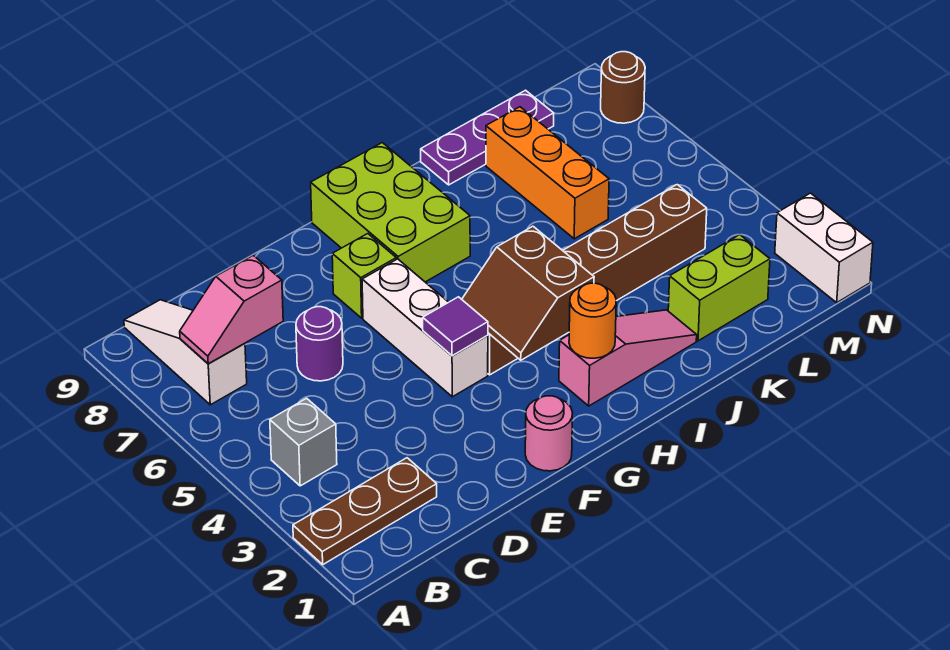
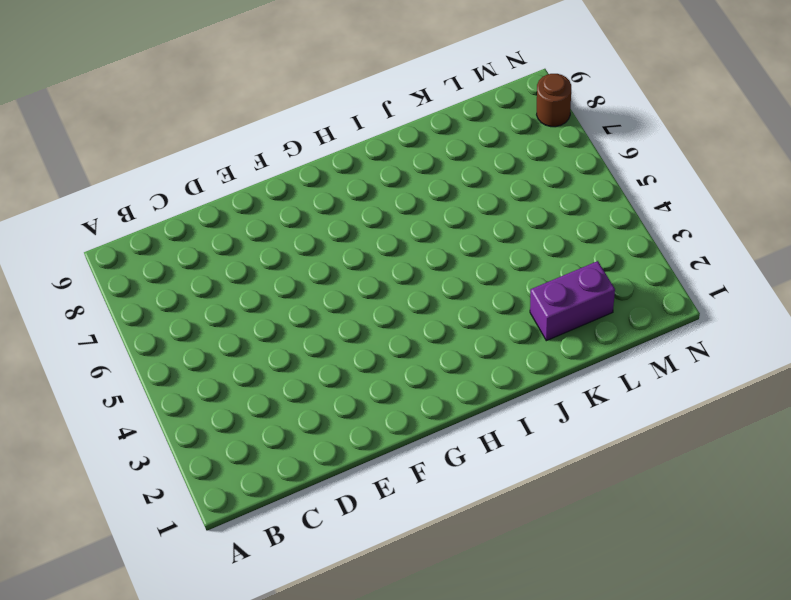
purple 1x2 brick [530,261,615,341] -> lime 1x2 brick [668,235,770,341]
none -> brown 1x3 plate [293,458,437,564]
none -> grey 1x1 brick [270,398,337,486]
none -> white 1x3 slope [124,300,247,405]

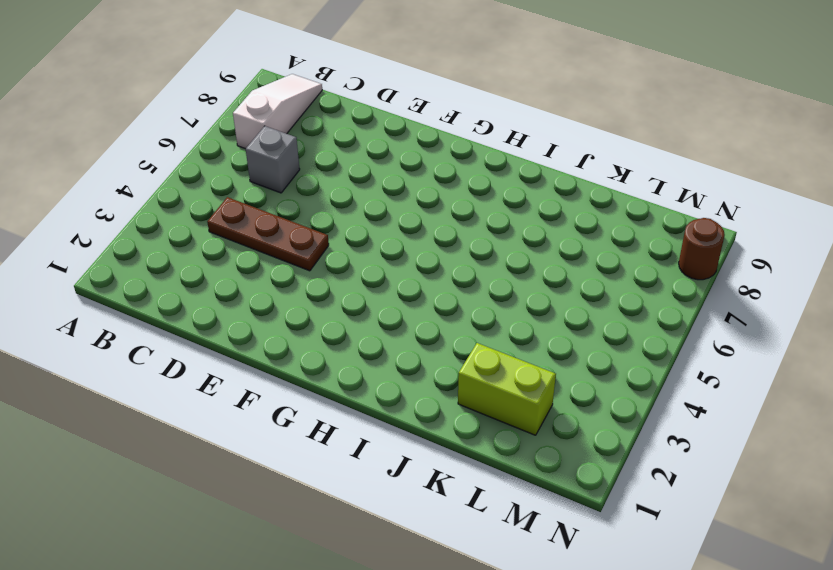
brown 1x3 plate [207,197,329,271] -> brown 1x3 plate moved to [293,458,437,564]
grey 1x1 brick [246,126,300,193] -> grey 1x1 brick moved to [270,398,337,486]
none -> purple 1x1 round brick [296,307,343,381]
none -> pink 1x1 round brick [525,396,573,471]
none -> white 1x3 brick [362,259,488,397]

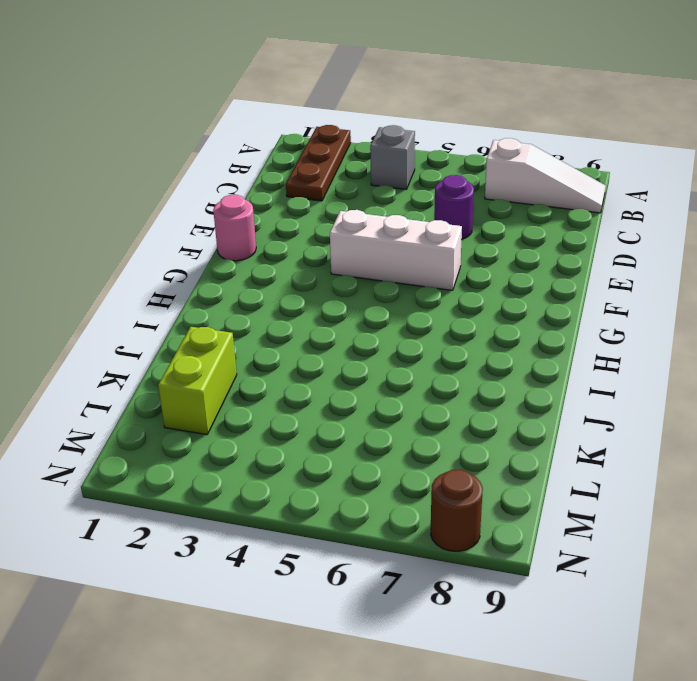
none -> lime 1x1 brick [332,234,396,318]
none -> brown 1x6 brick [488,185,707,375]
none -> lime 2x3 brick [311,143,470,282]

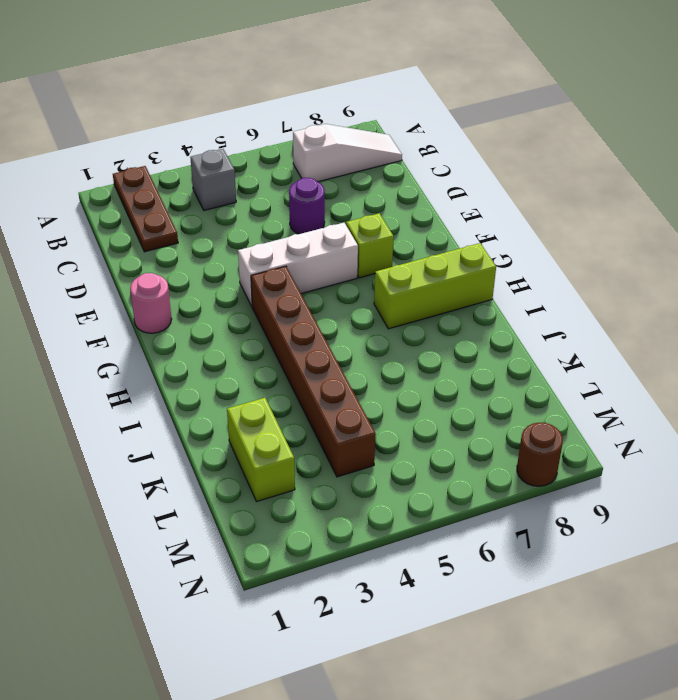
lime 1x3 brick [374,243,496,329] -> lime 2x3 brick [311,143,470,282]
none -> pink 1x3 slope [559,310,697,406]
none -> purple 1x3 plate [421,90,554,185]
none -> orange 1x3 brick [486,107,609,239]

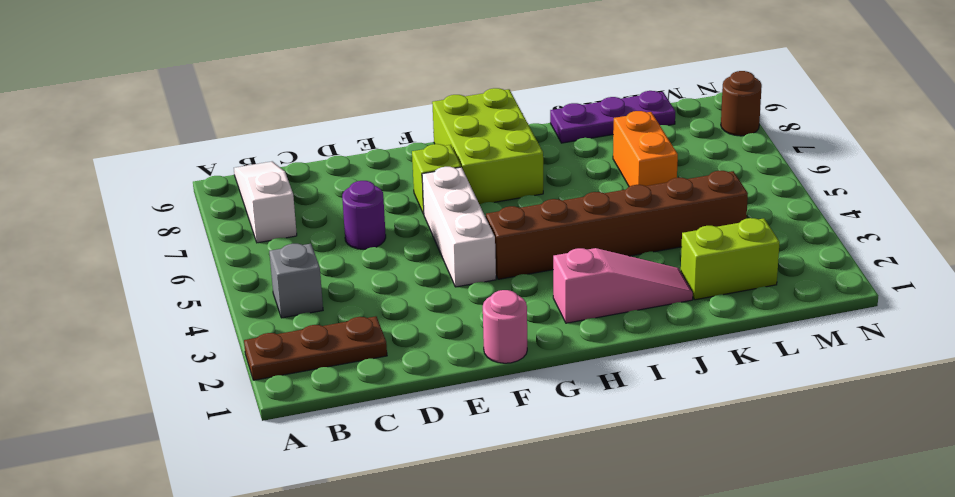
orange 1x2 brick [613,111,678,187] -> orange 1x3 brick [486,107,609,239]
none -> white 1x2 brick [775,193,873,303]
none -> pink 1x2 slope [180,255,283,364]
none -> purple 1x1 tile [423,297,488,356]

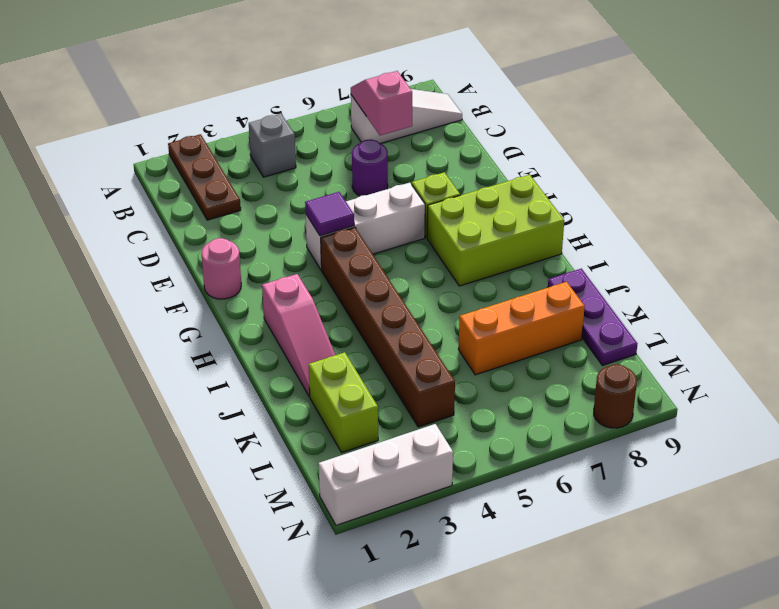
white 1x3 brick [319,424,453,525] -> white 1x2 brick [775,193,873,303]
none -> brown 2x2 slope [462,226,594,360]
none -> orange 1x1 round brick [569,283,616,358]

